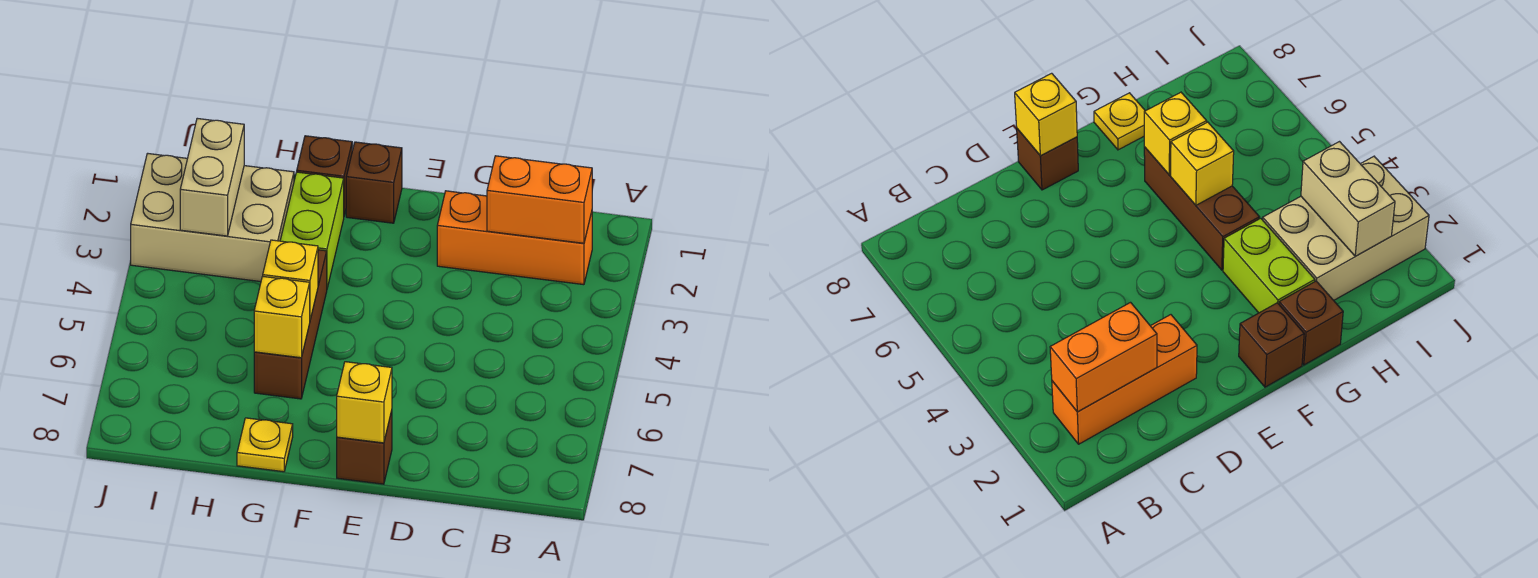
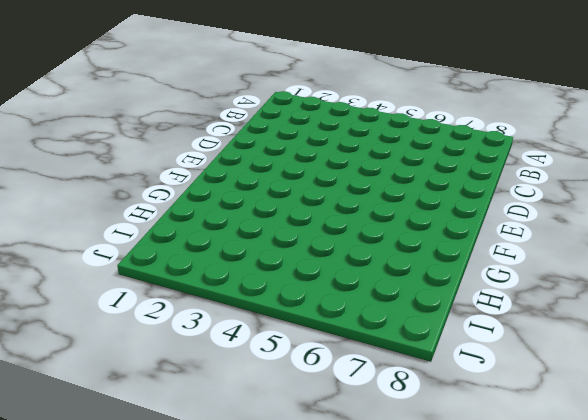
none -> orange 1x3 brick [437,191,592,285]
none -> brown 1x1 brick [337,411,392,484]
none -> brown 1x1 brick [346,142,402,223]

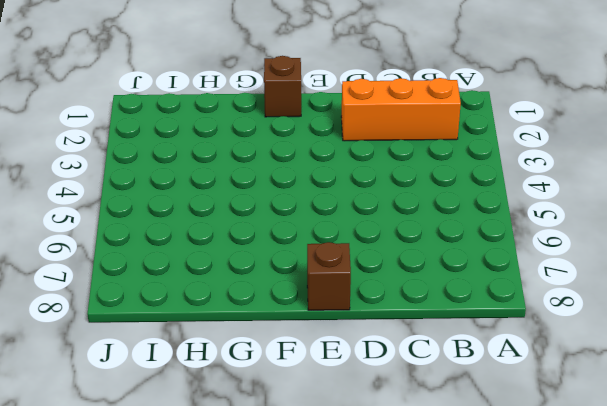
none -> brown 1x1 brick [297,136,352,215]
none -> lime 1x2 brick [280,172,344,288]
none -> brown 1x3 brick [254,250,327,399]

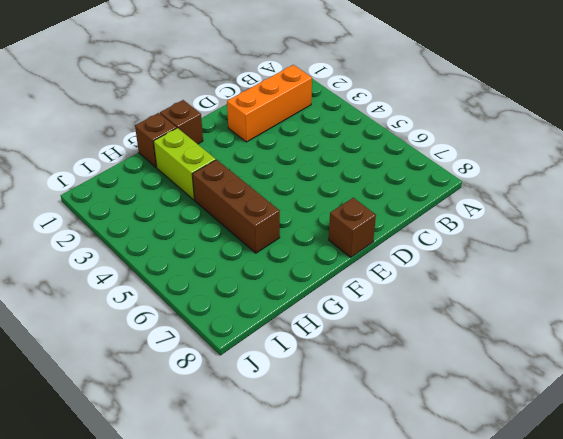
none -> yellow 1x1 plate [237,418,293,472]
none -> tan 2x3 brick [131,153,294,282]
none -> orange 1x2 brick [487,156,592,243]

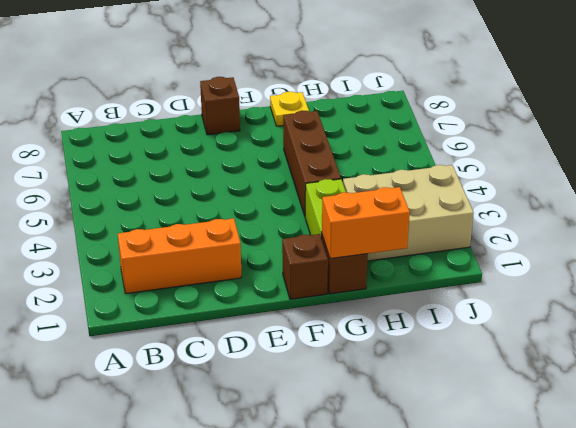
orange 1x2 brick [321,187,410,259] -> orange 1x2 brick moved to [487,156,592,243]
none -> yellow 1x1 brick [337,362,392,443]
none -> yellow 1x1 brick [263,240,318,319]
none -> yellow 1x1 brick [254,276,310,358]

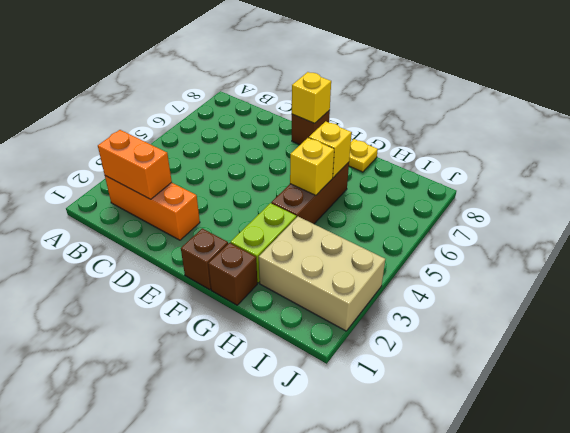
none -> tan 1x2 brick [180,118,244,236]

